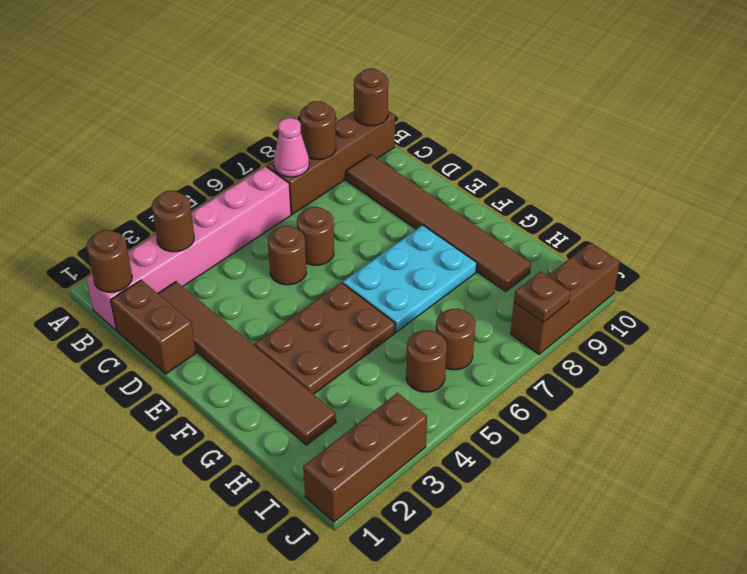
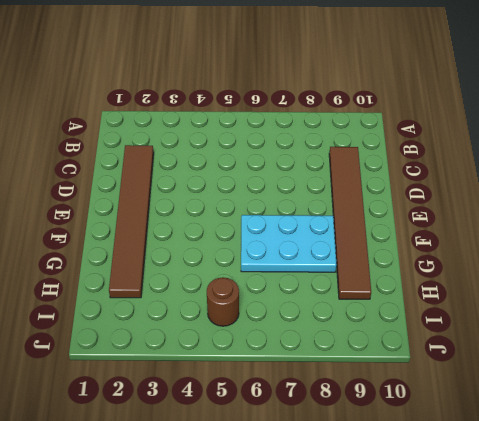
none -> pink 1x6 brick [86,166,291,330]
none -> brown 1x4 brick [267,111,395,214]
none -> brown 1x2 brick [111,280,196,374]

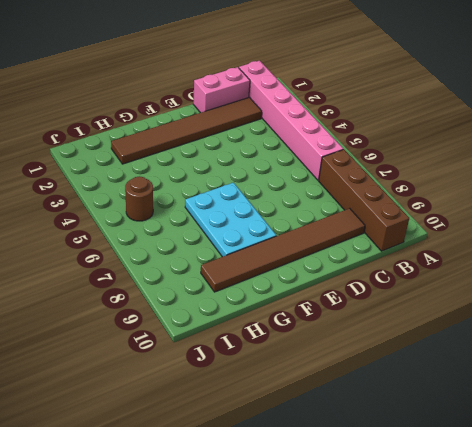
pink 1x2 brick [193,67,250,113] -> brown 1x2 brick [111,280,196,374]
none -> brown 1x1 round brick [268,226,306,285]
none -> brown 1x1 round brick [297,207,334,265]
none -> brown 2x3 plate [255,283,395,394]

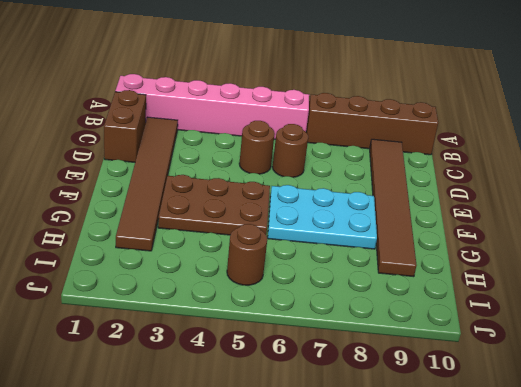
none -> brown 1x1 round brick [436,309,475,370]
none -> brown 1x3 brick [303,393,427,522]
none -> brown 1x3 brick [510,242,620,354]

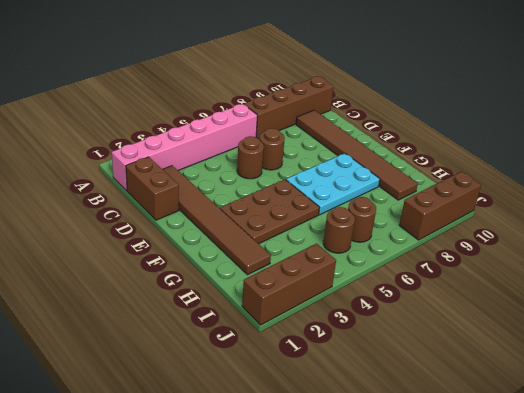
none -> brown 1x1 round brick [87,230,132,292]
none -> brown 1x1 round brick [152,191,194,252]
none -> pink 1x1 cone [274,118,309,177]

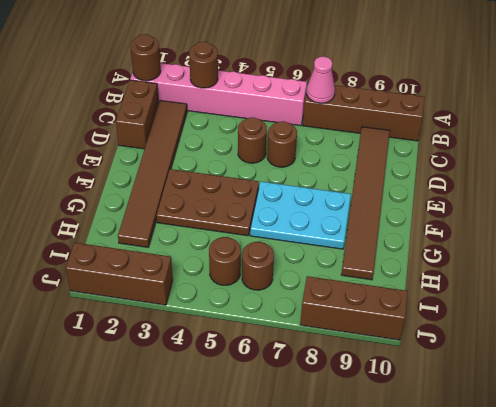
none -> brown 1x1 round brick [300,101,336,159]
none -> brown 1x1 round brick [354,69,388,126]
none -> brown 1x1 plate [514,271,570,323]

